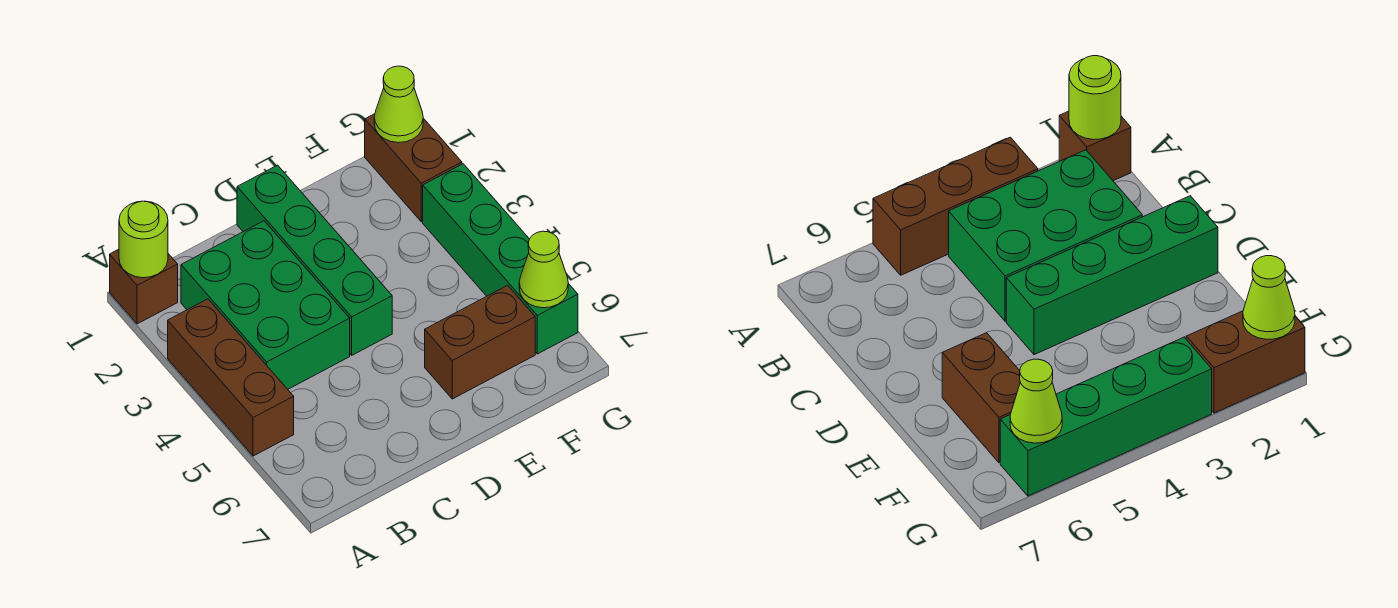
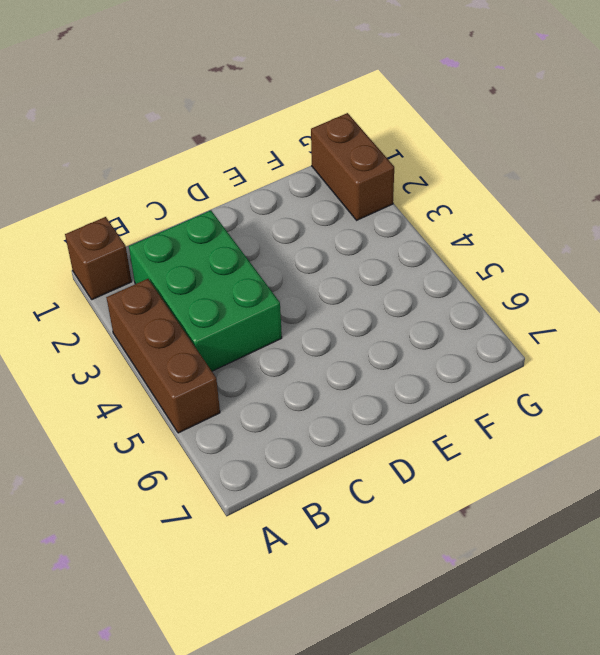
none -> green 1x4 brick [237,165,392,355]
none -> brown 1x2 brick [425,285,535,399]

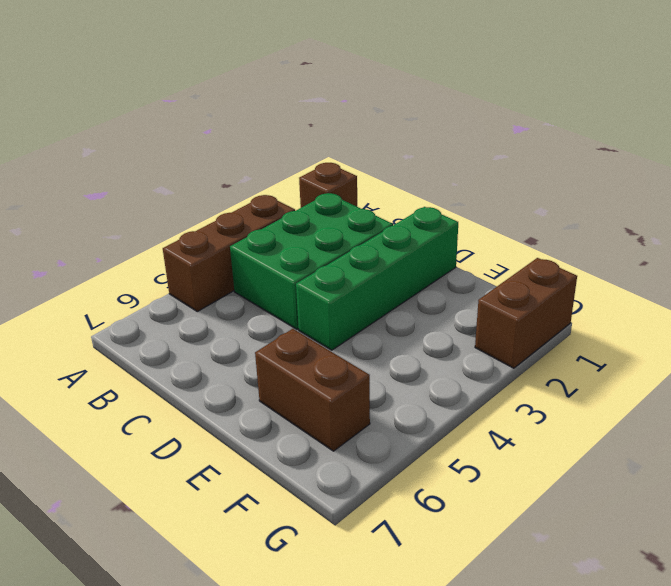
none -> green 1x4 brick [423,164,578,354]
none -> lime 1x1 round brick [119,201,168,278]

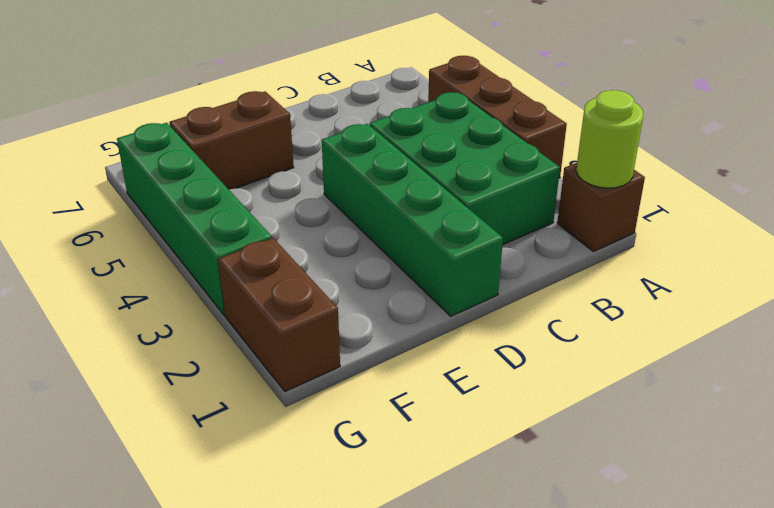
none -> lime 1x1 cone [374,66,423,143]
none -> lime 1x1 cone [519,231,568,308]

